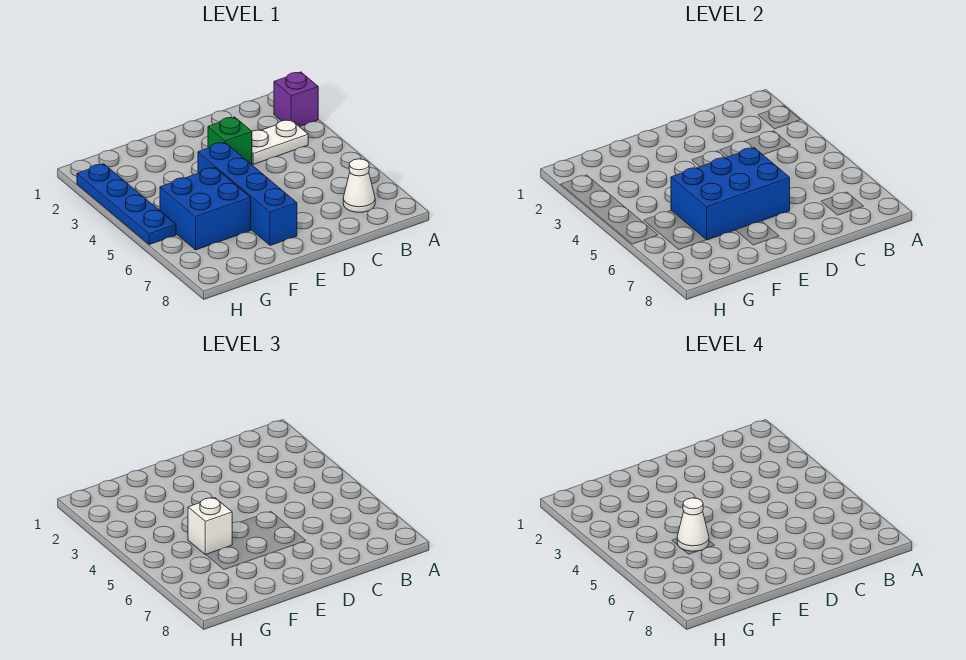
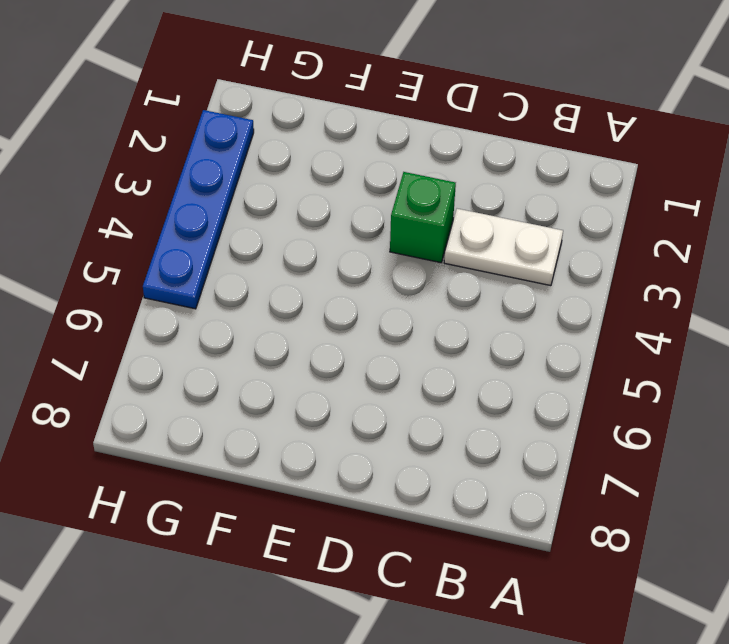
none -> purple 1x1 brick [274,72,318,127]
none -> white 1x1 cone [343,159,375,212]

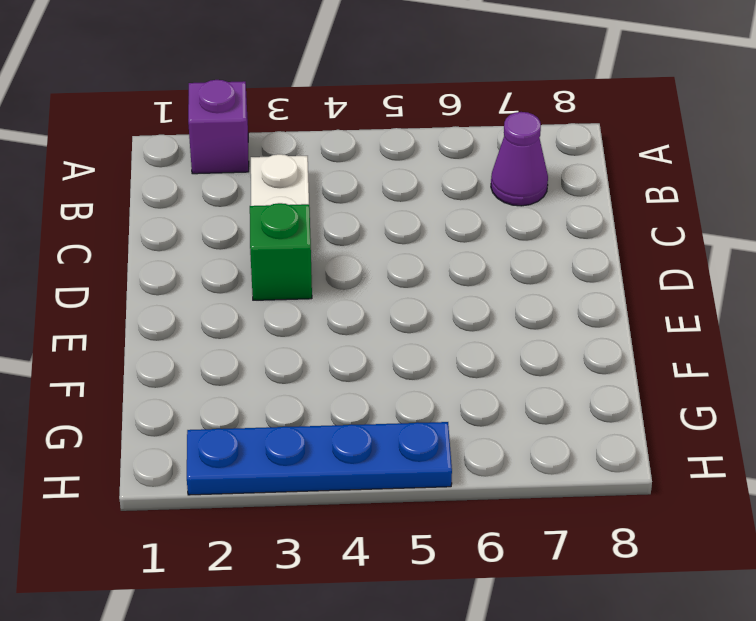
purple 1x1 cone [491,112,548,206] -> white 1x1 cone [343,159,375,212]
none -> blue 1x4 brick [198,142,297,245]
none -> blue 2x2 brick [160,168,251,250]

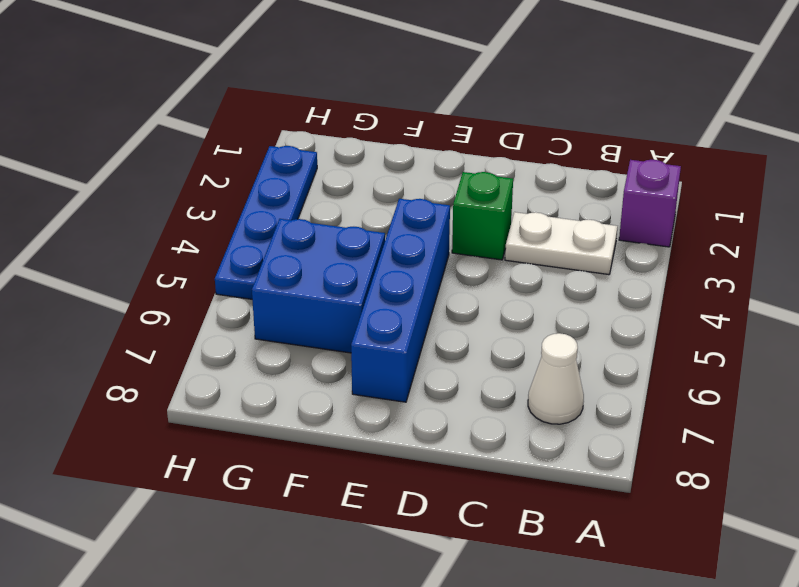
none -> blue 2x3 brick [671,148,790,240]
none -> white 1x1 brick [188,498,232,555]

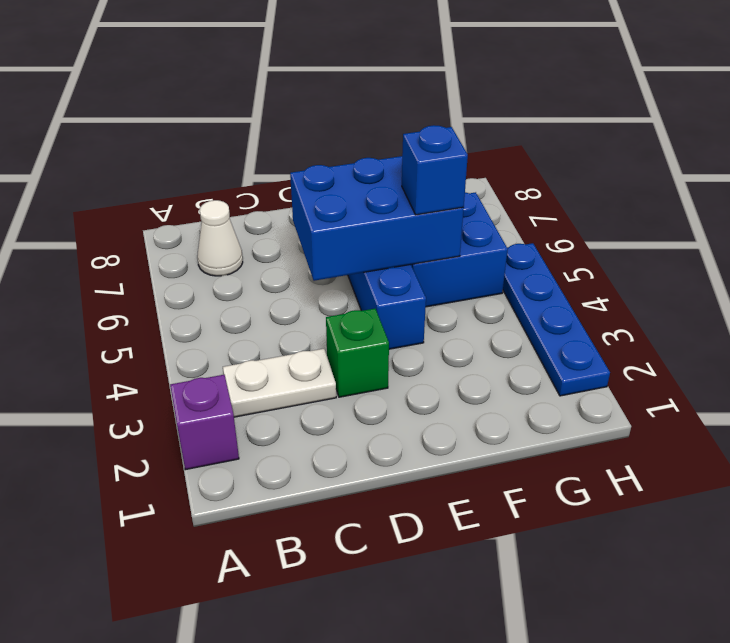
blue 1x1 brick [402,125,468,215] -> white 1x1 brick [188,498,232,555]
none -> white 1x1 cone [677,498,709,551]

